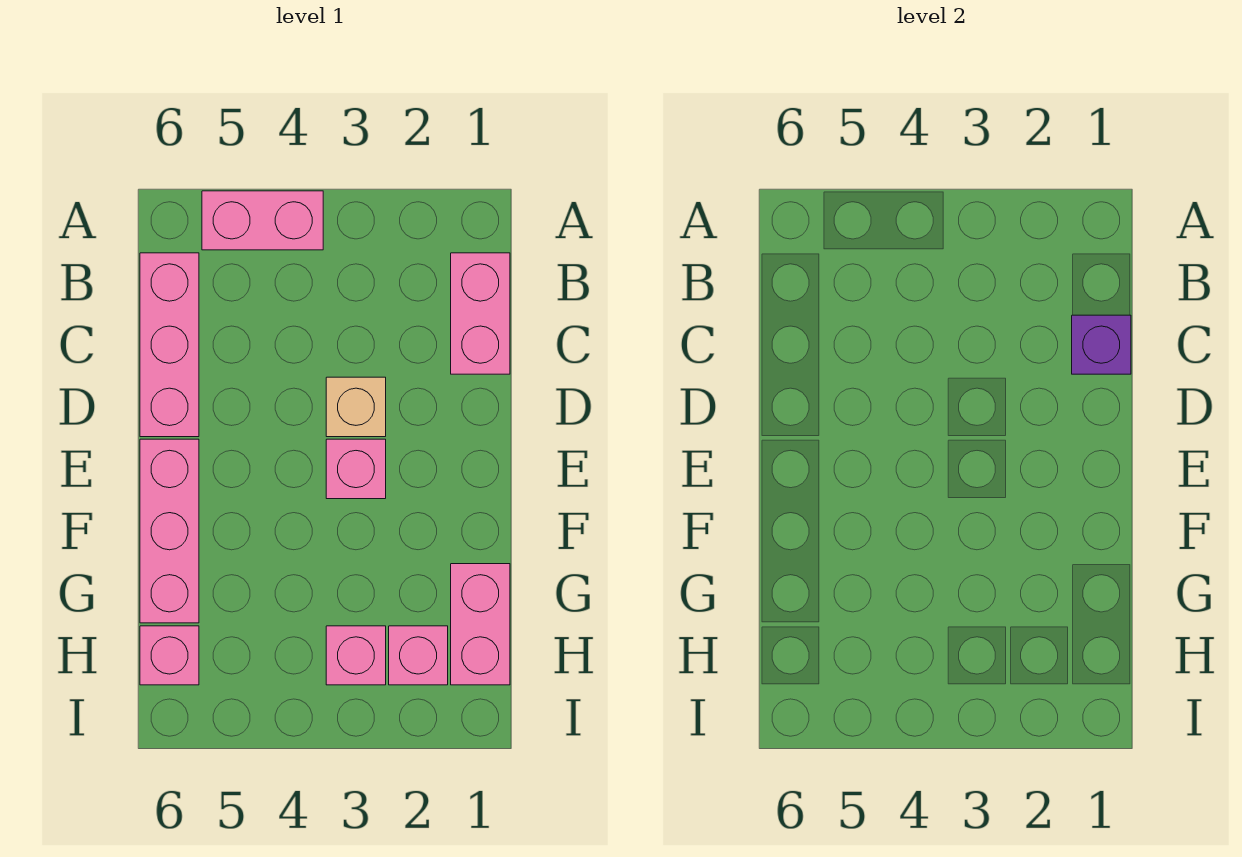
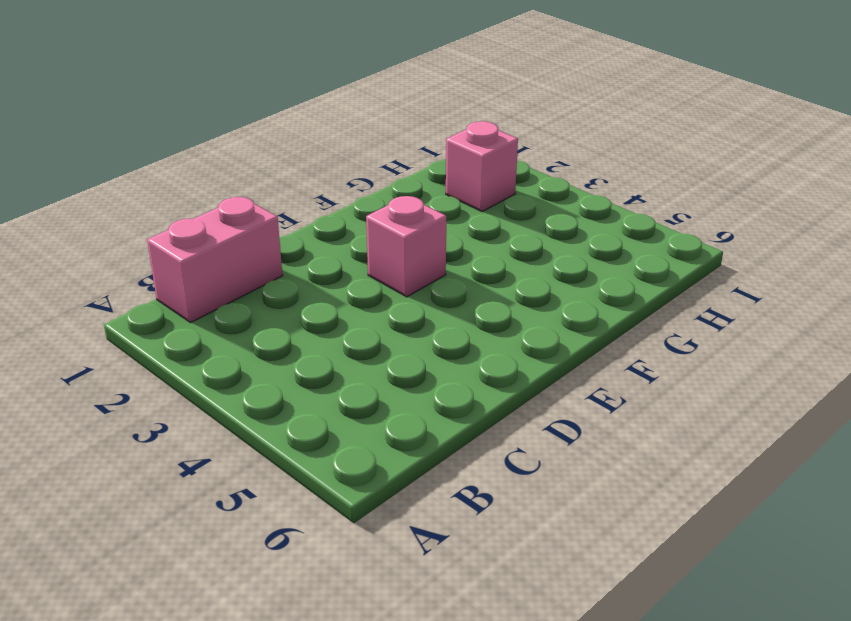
none -> pink 1x2 brick [202,191,323,250]
none -> pink 1x3 brick [140,253,199,437]

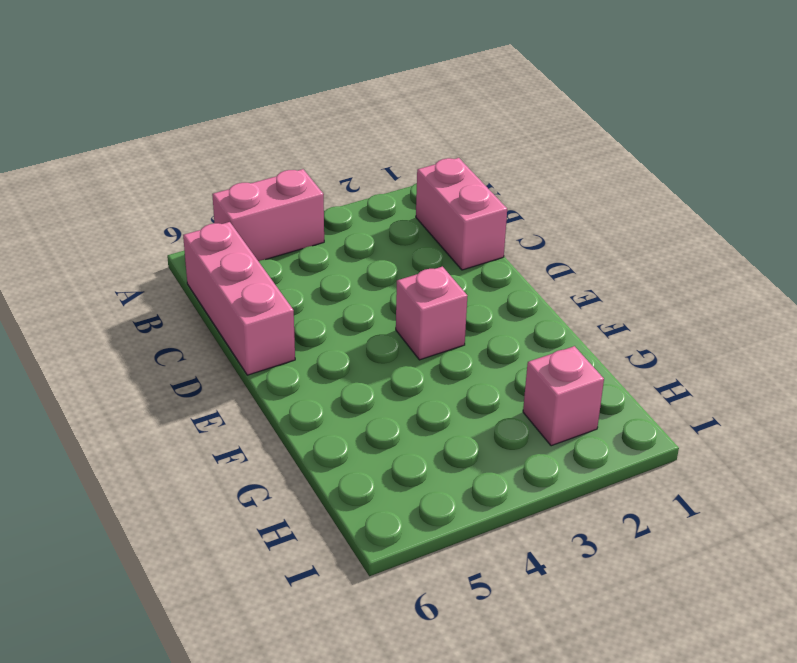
none -> tan 1x1 brick [326,377,386,437]
none -> pink 1x3 brick [140,439,199,623]

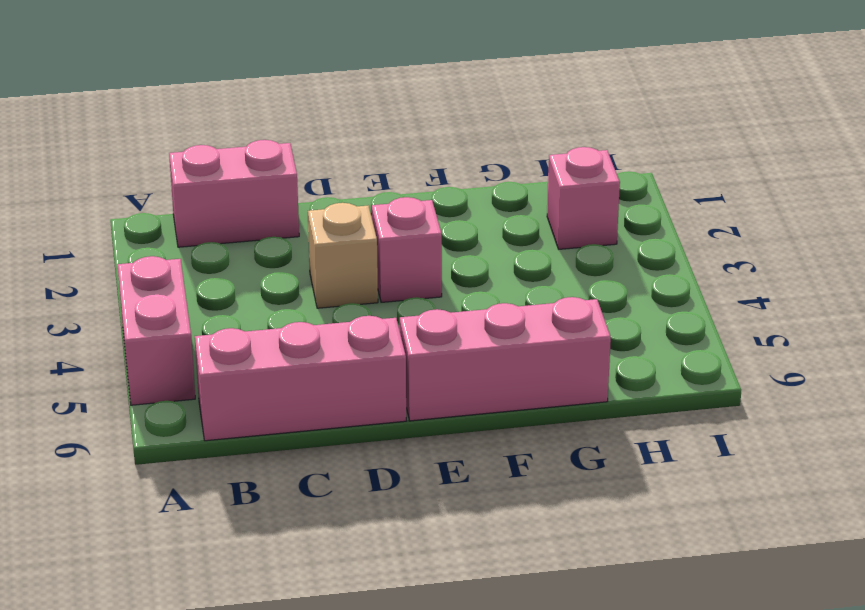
none -> pink 1x2 brick [451,564,510,685]
none -> pink 1x1 brick [326,626,386,685]

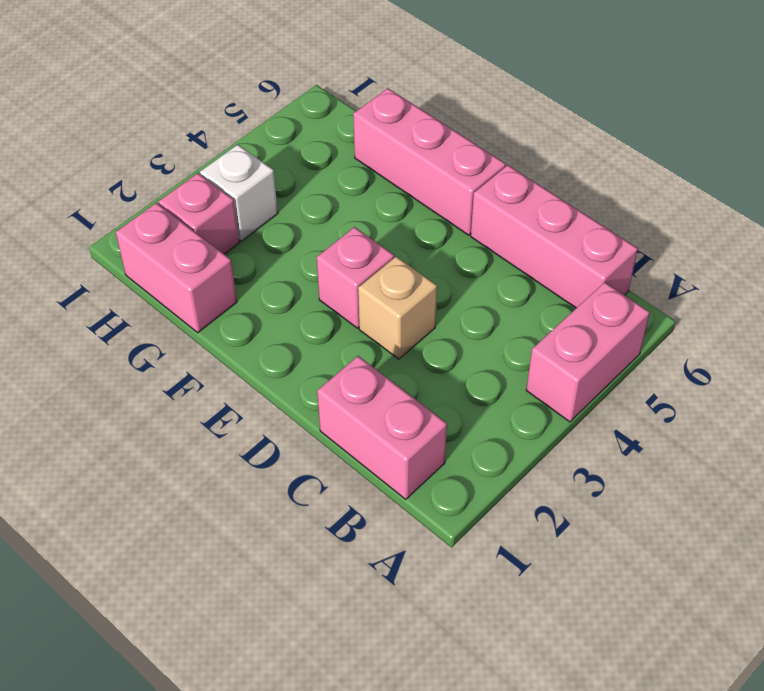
white 1x1 brick [200,145,278,241] -> pink 1x1 brick [326,626,386,685]
none -> pink 1x1 brick [140,626,199,685]
none -> purple 1x1 brick [1072,315,1131,374]

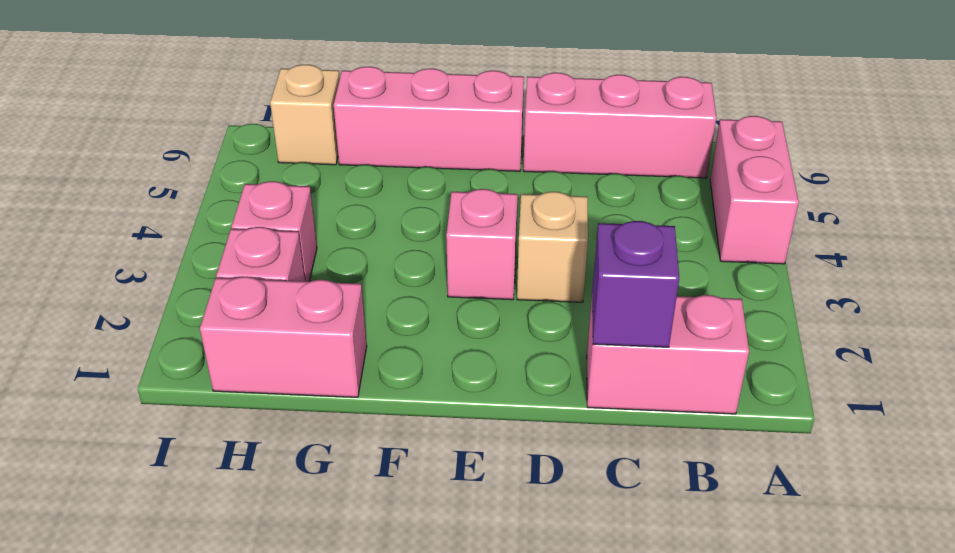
tan 1x1 brick [270,65,340,165] -> pink 1x1 brick [140,626,199,685]

